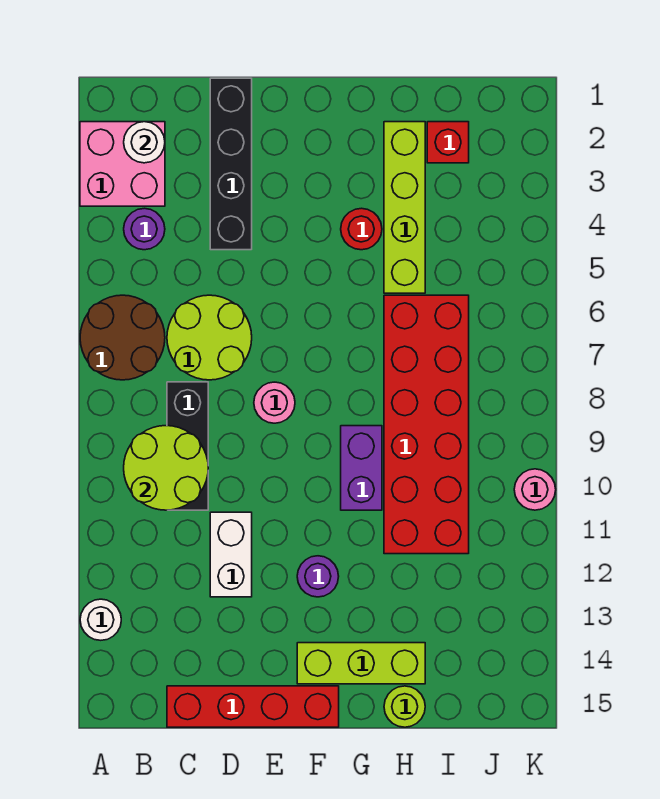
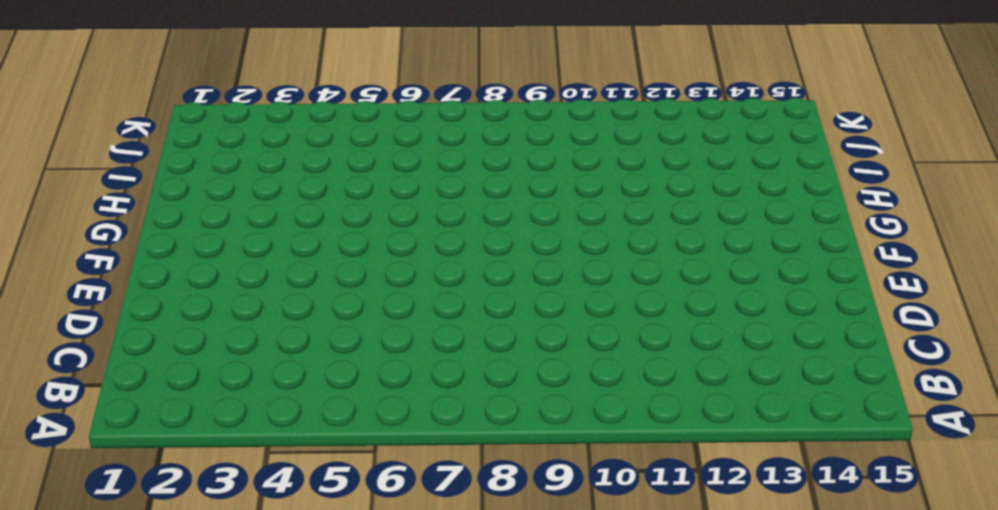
none -> pink 2x2 brick [80,122,165,206]
none -> brown 2x2 round brick [80,295,165,380]
none -> white 1x1 round brick [80,599,121,640]

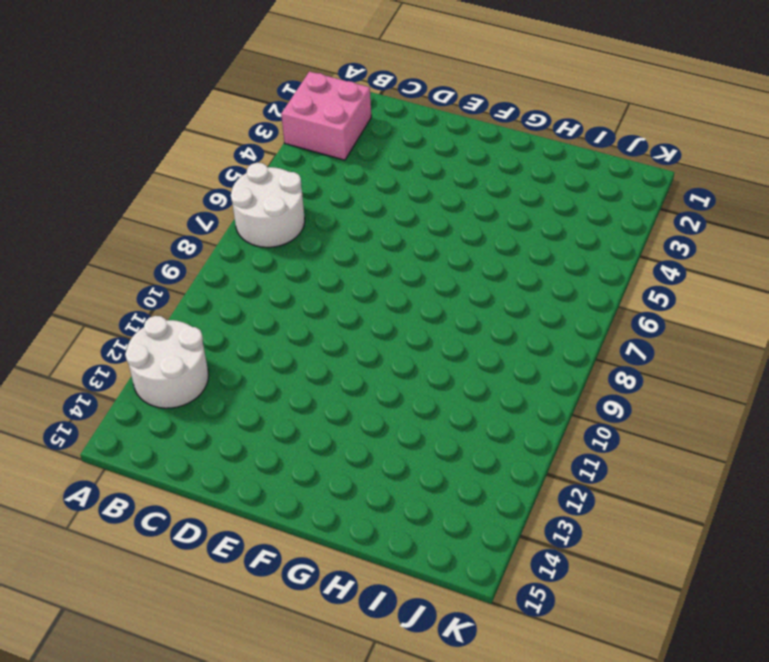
white 2x2 round brick [231,163,305,247] -> brown 2x2 round brick [80,295,165,380]
white 2x2 round brick [125,316,209,408] -> white 1x1 round brick [80,599,121,640]
none -> purple 1x1 round brick [124,208,165,250]
none -> lime 2x2 round brick [167,295,252,380]
none -> black 1x3 brick [167,382,208,510]

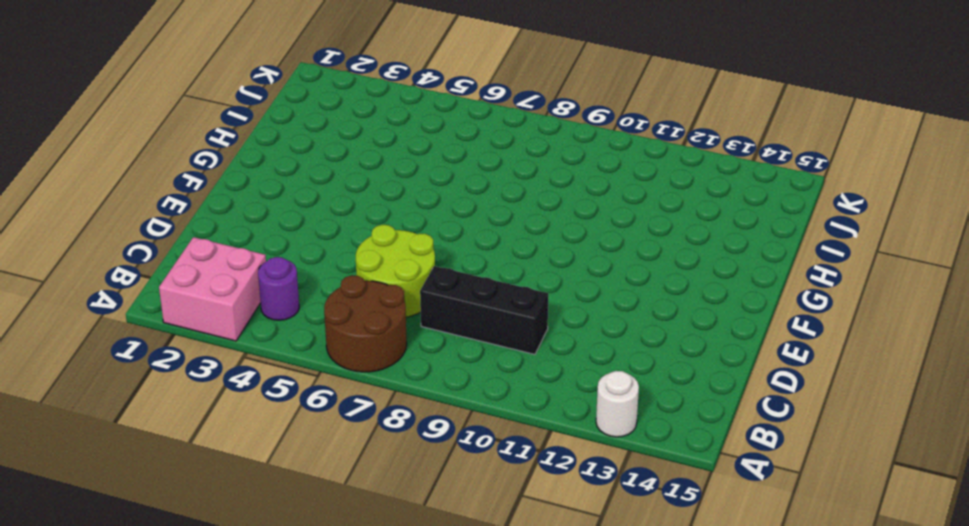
none -> red 1x4 brick [167,686,339,727]
none -> black 1x4 brick [210,78,252,250]
none -> white 1x2 brick [210,512,252,597]

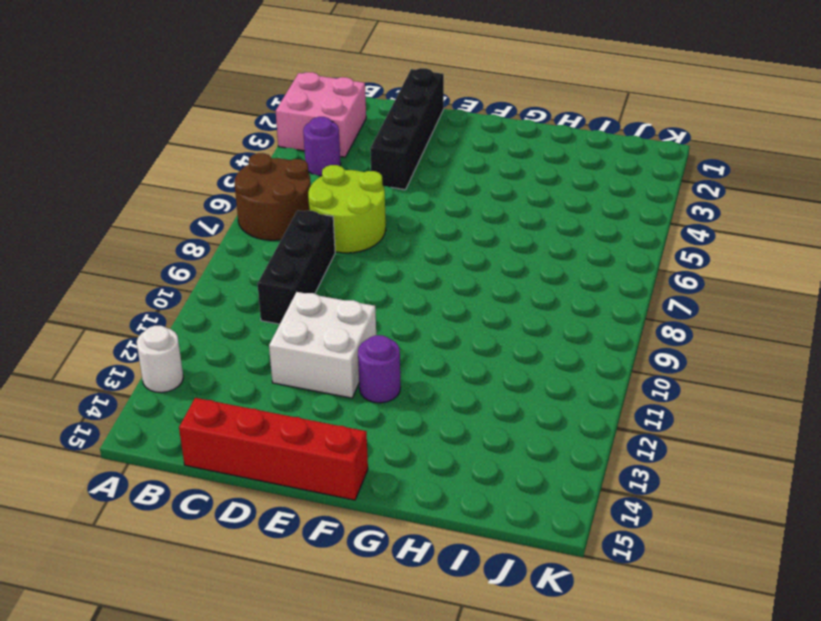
white 2x2 brick [269,292,376,398] -> white 1x2 brick [210,512,252,597]
none -> pink 1x1 round brick [254,382,295,423]
none -> lime 1x3 brick [297,643,425,684]
none -> red 1x1 round brick [341,208,382,250]

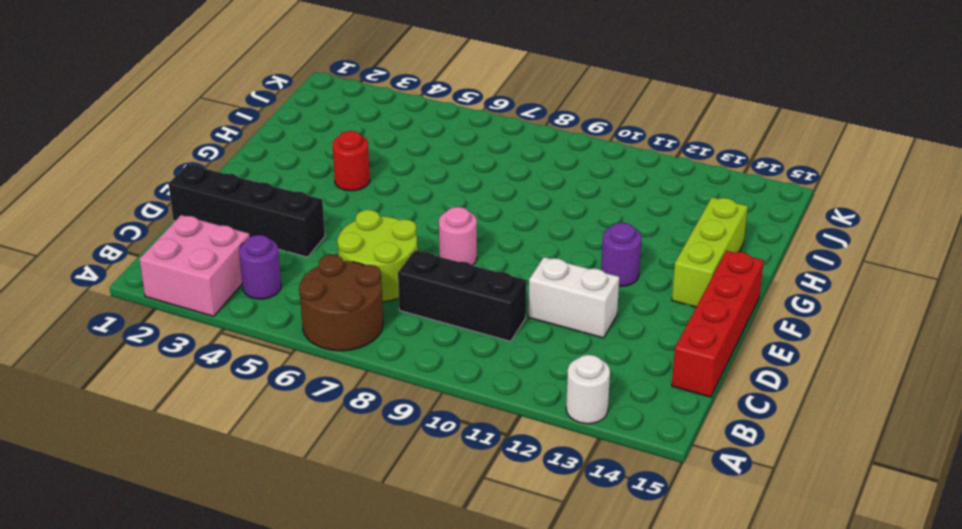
none -> purple 1x2 brick [341,426,382,510]
none -> lime 1x4 brick [384,122,425,293]
none -> red 2x6 brick [384,295,469,554]

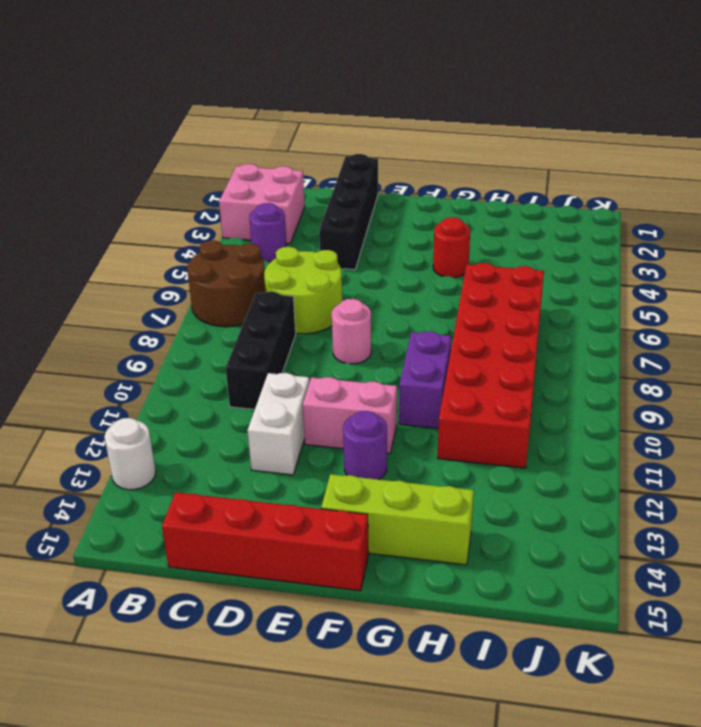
pink 1x2 brick [303,377,397,454] -> none
none -> lime 1x4 brick [384,122,425,293]
none -> lime 1x1 round brick [384,686,425,727]
none -> red 1x1 brick [427,122,469,163]

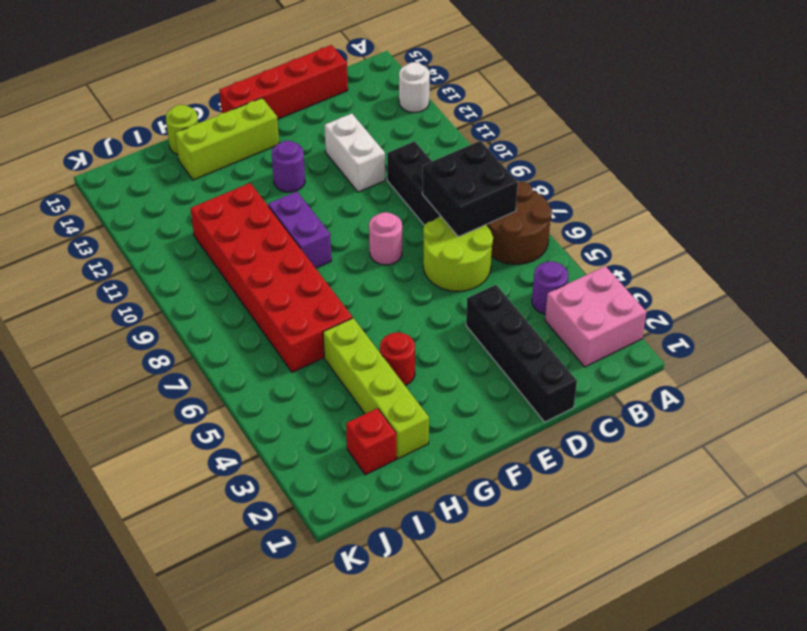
black 2x2 brick [422,141,518,237] -> none
none -> pink 1x1 round brick [514,469,556,510]
none -> white 1x1 round brick [124,122,165,163]
none -> lime 2x2 round brick [124,426,208,510]

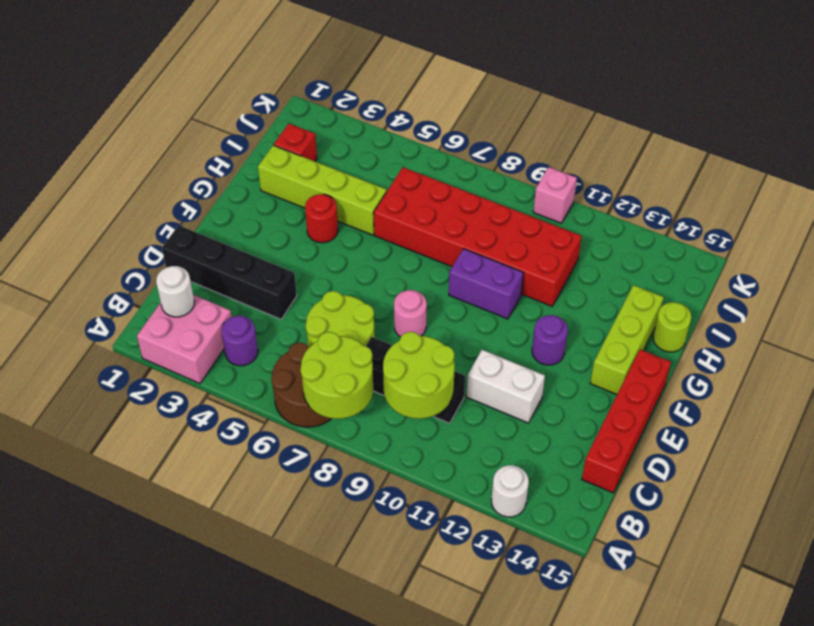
lime 2x2 round brick [300,332,373,419] -> none
pink 1x1 brick [533,167,577,223] -> pink 1x1 round brick [514,469,556,510]

